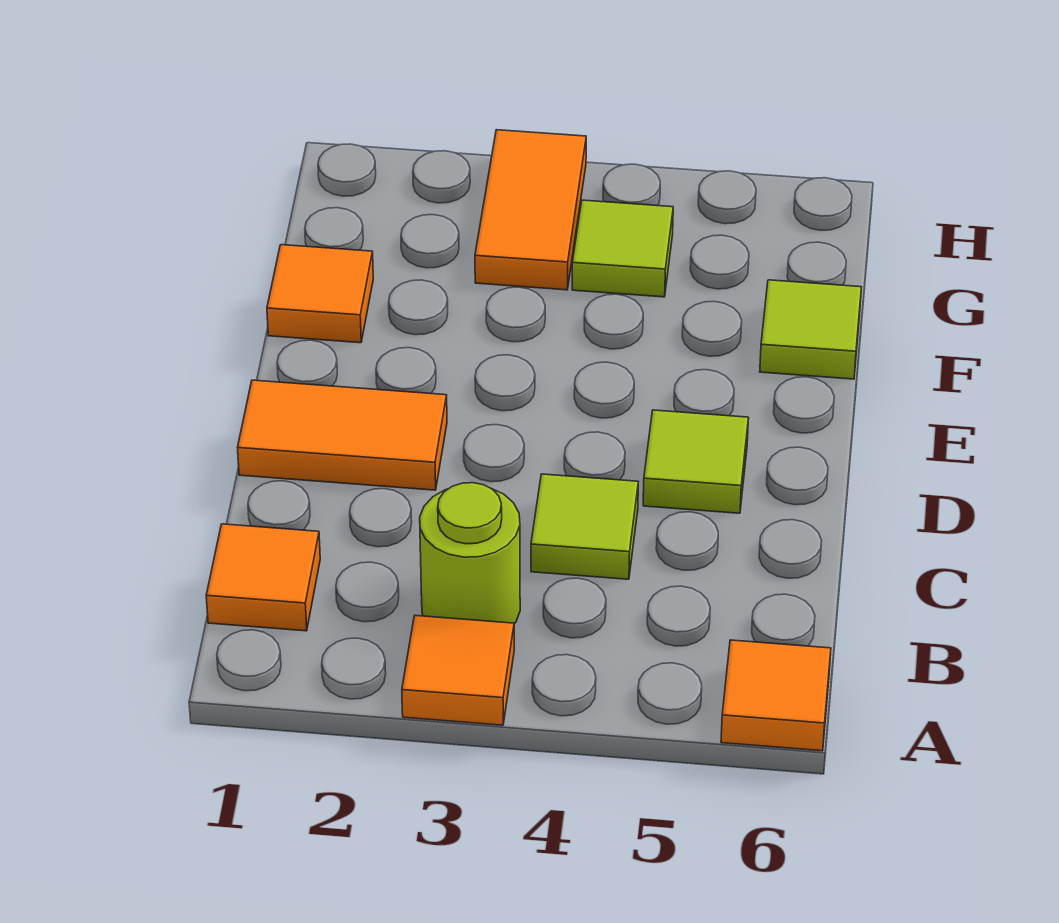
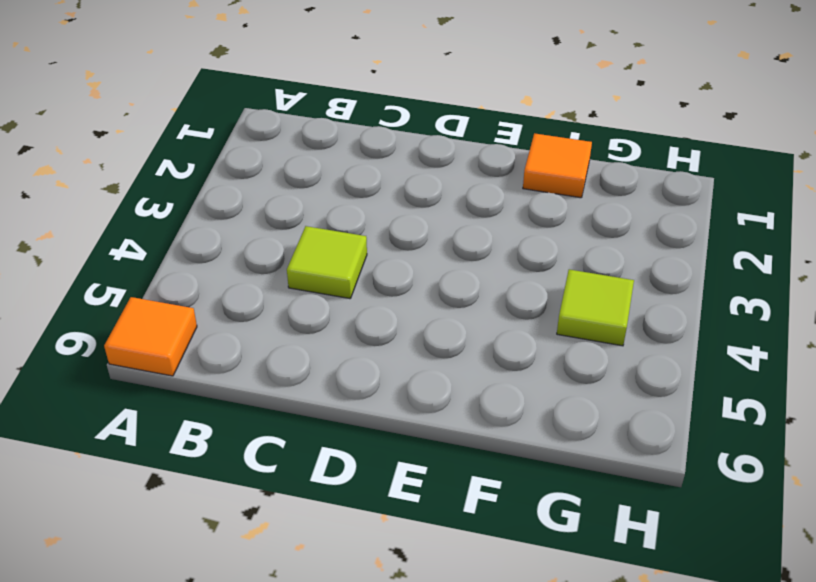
none -> orange 1x1 tile [402,616,514,725]
none -> orange 1x1 tile [206,524,320,631]

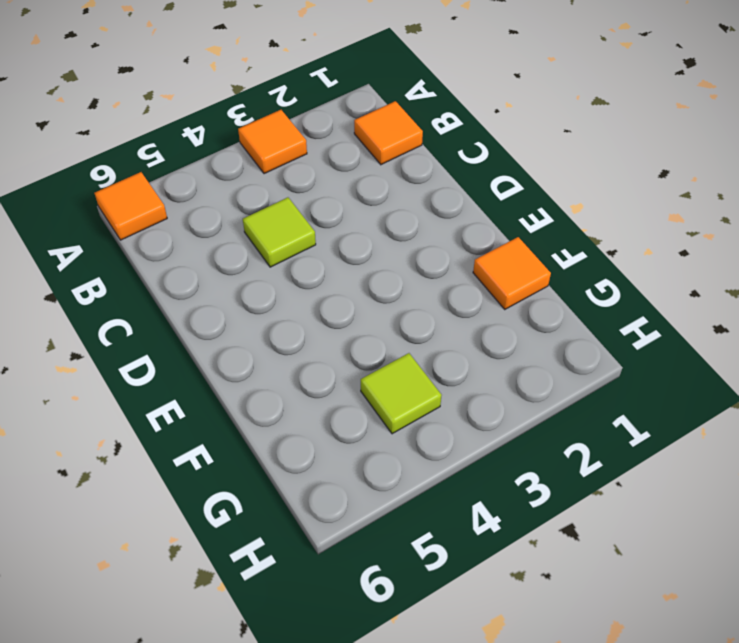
none -> lime 1x1 round brick [420,483,520,624]
none -> orange 1x2 tile [238,380,447,490]

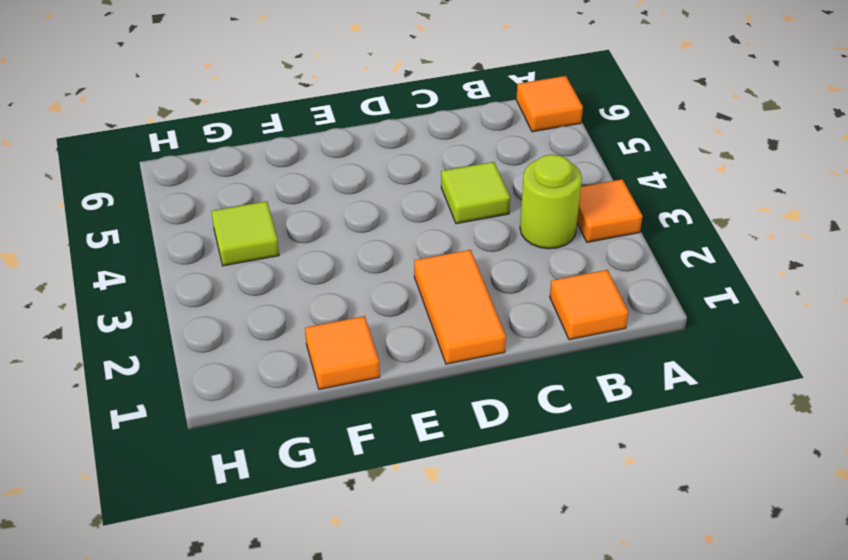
none -> lime 1x1 tile [643,410,749,513]
none -> lime 1x1 tile [760,280,861,379]

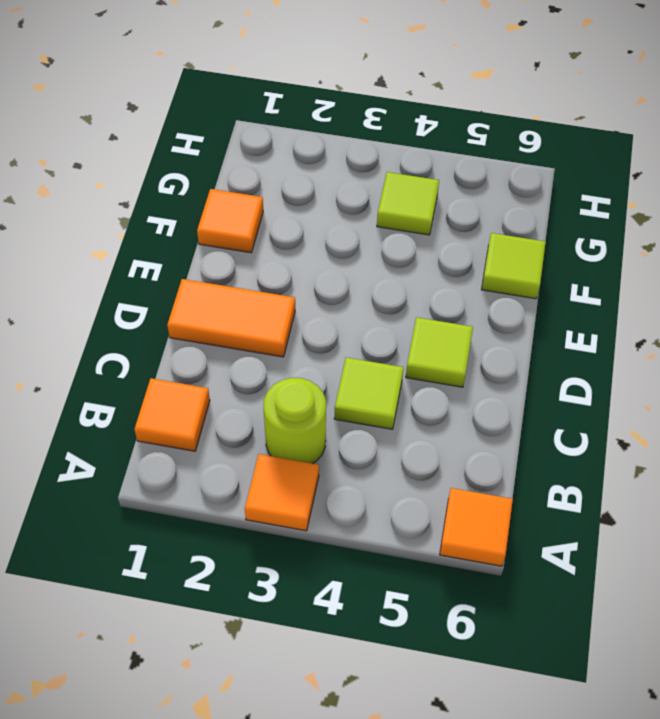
none -> orange 1x2 tile [475,130,586,290]

